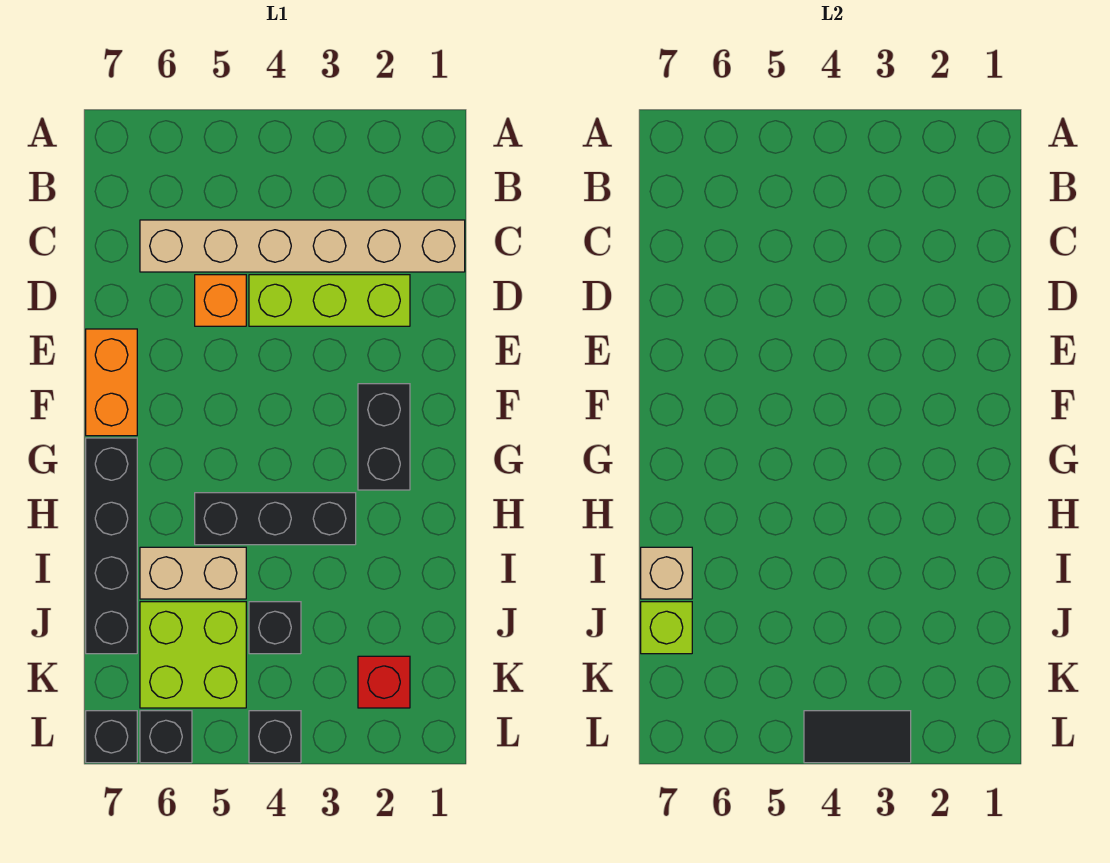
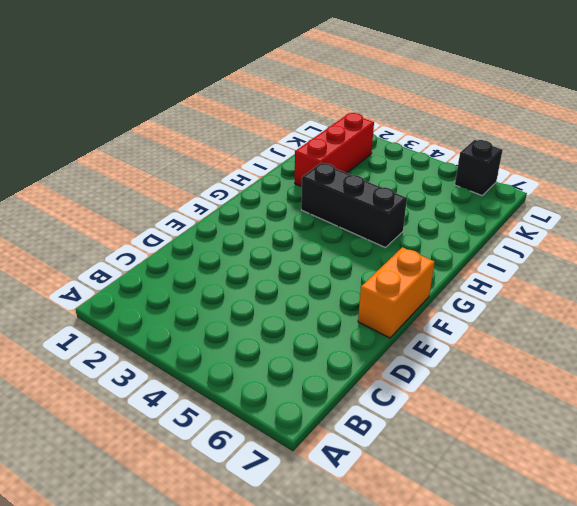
red 1x3 brick [295,113,374,187] -> red 1x1 brick [358,656,410,708]
none -> tan 1x6 brick [140,220,465,272]
none -> lime 1x3 brick [249,275,410,326]
none -> orange 1x1 brick [195,275,246,326]

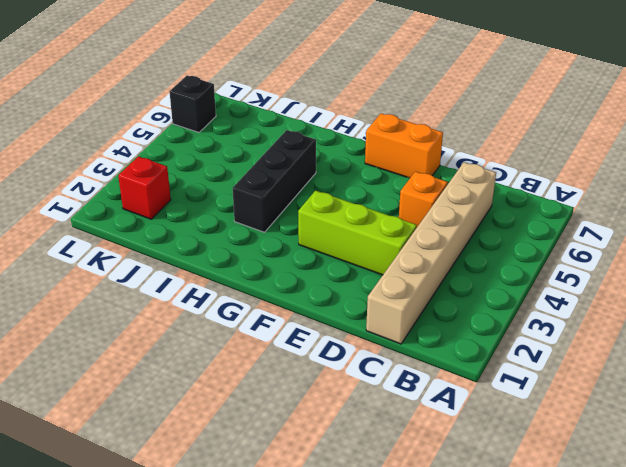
lime 1x3 brick [298,190,417,275] -> lime 1x3 brick turned to [249,275,410,326]
none -> black 1x2 brick [358,384,410,490]
none -> black 1x4 brick [86,438,137,654]
none -> tan 1x2 brick [140,547,246,599]

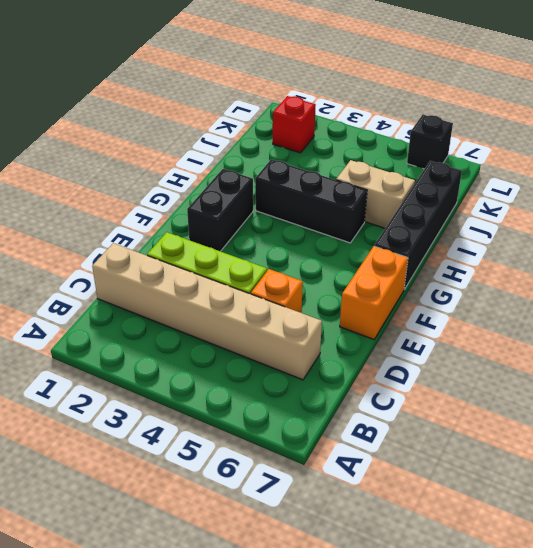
none -> black 1x1 brick [249,602,301,654]
none -> lime 2x2 brick [140,602,246,708]
none -> black 1x1 brick [249,711,301,763]

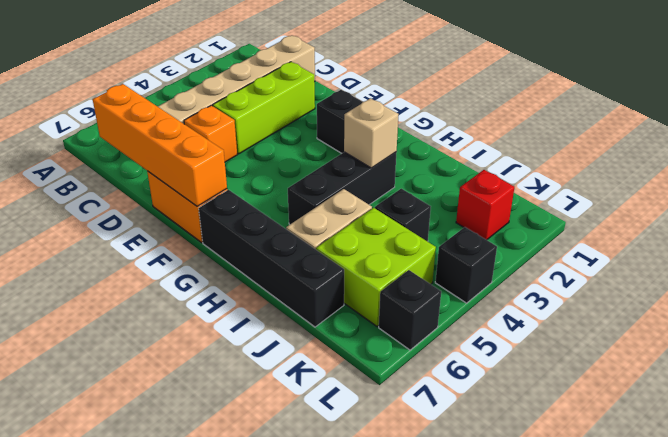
orange 1x4 brick [93,84,227,206] -> none
tan 1x1 brick [344,98,399,168] -> tan 1x1 brick moved to [641,547,692,599]
none -> black 1x1 brick [86,711,137,763]
none -> lime 1x1 brick [641,602,692,654]
none -> black 1x2 tile [804,711,911,763]

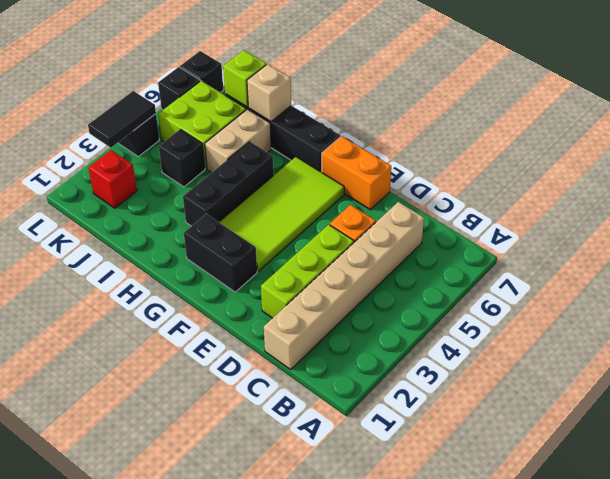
lime 2x4 tile [219,157,344,271] -> none

